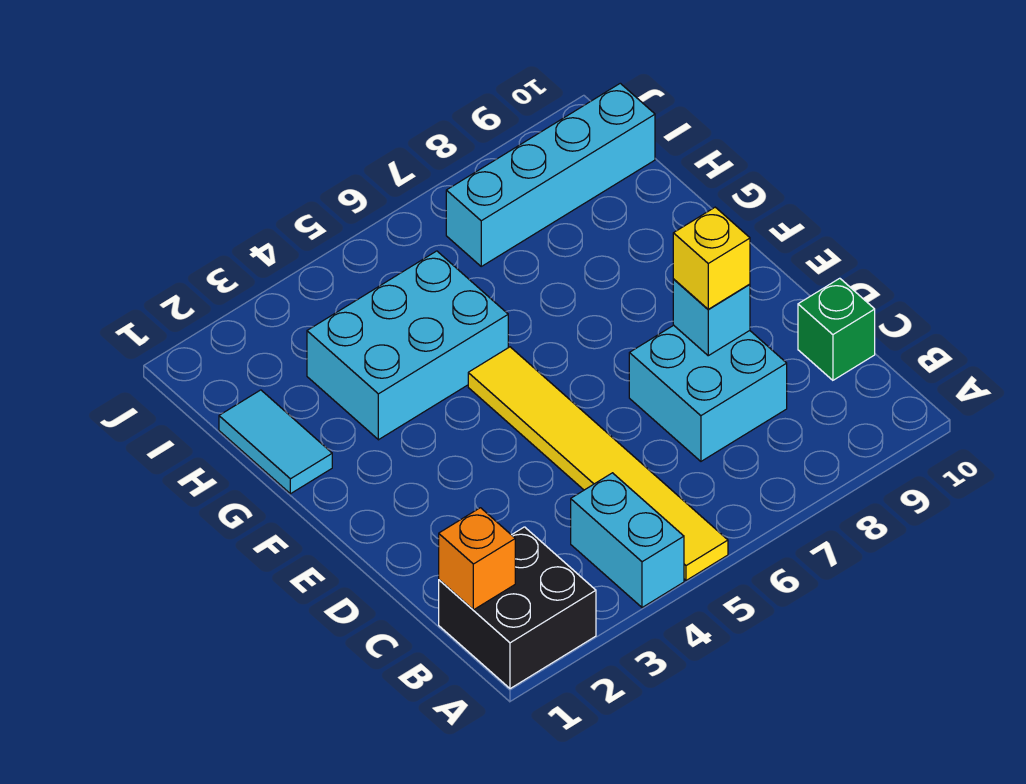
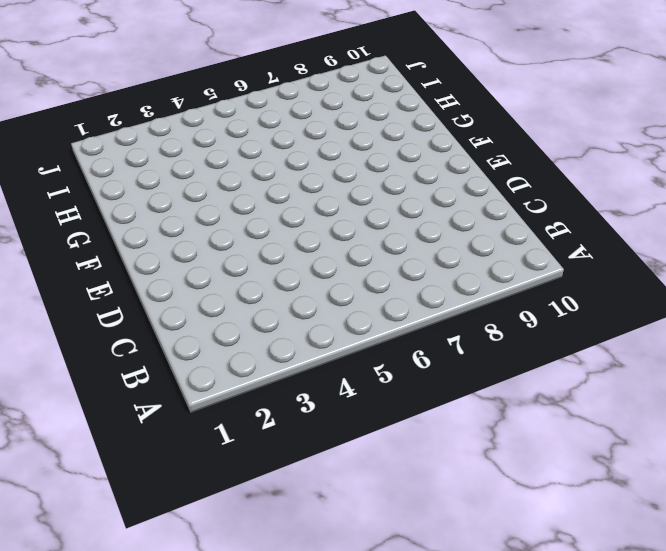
none -> black 2x2 brick [439,527,596,689]
none -> cyan 1x2 brick [571,473,684,608]

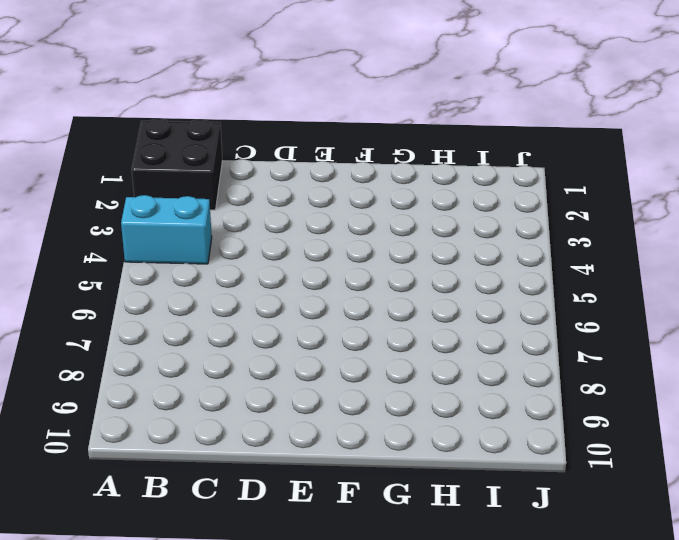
none -> yellow 1x6 tile [468,347,728,580]
none -> cyan 2x2 brick [629,325,787,461]

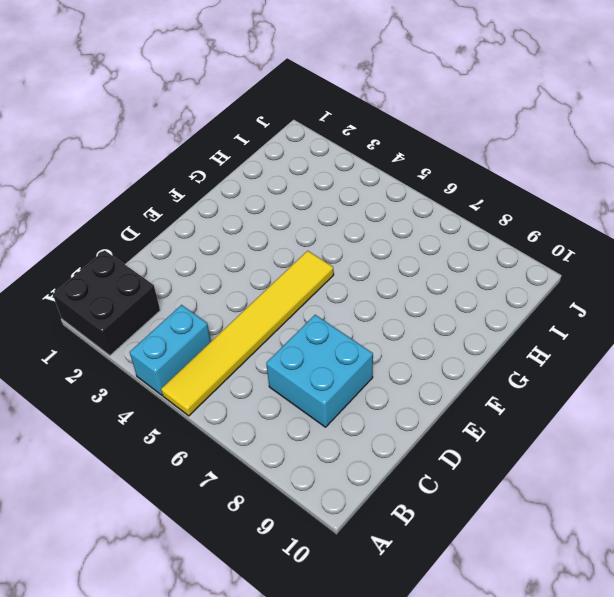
none -> green 1x1 brick [798,278,875,380]
none -> cyan 1x2 tile [219,390,332,494]

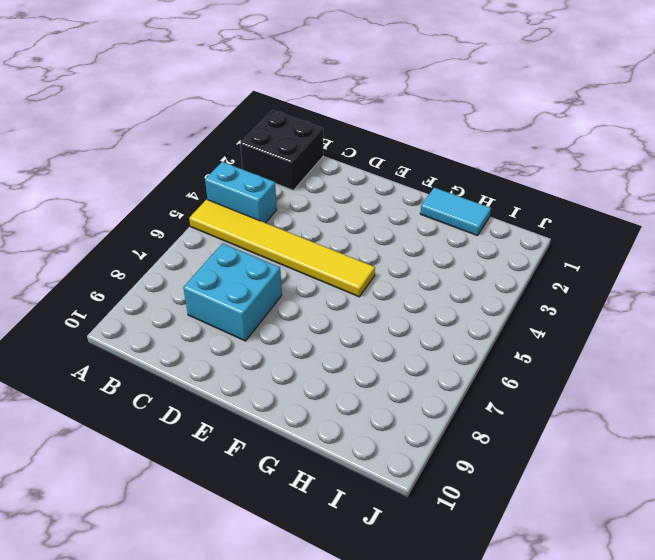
none -> green 1x1 brick [798,278,875,380]
none -> cyan 2x3 brick [307,251,508,440]

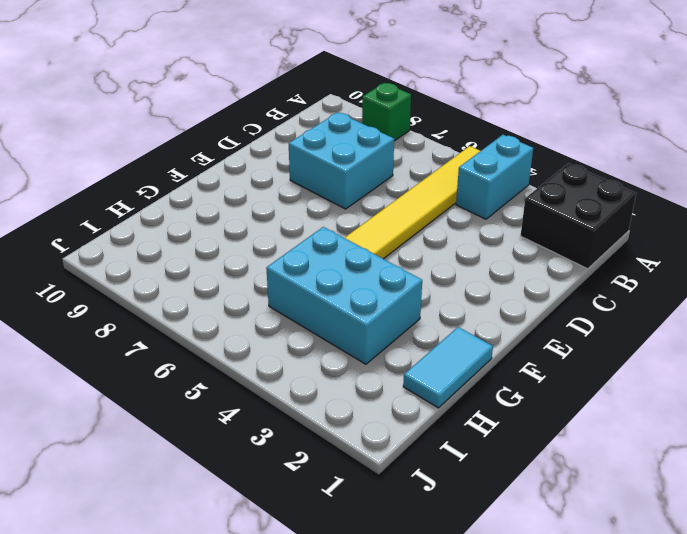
green 1x1 brick [362,83,411,141] -> green 1x1 brick moved to [798,278,875,380]
none -> cyan 1x4 brick [446,83,655,266]
none -> orange 1x1 brick [439,508,515,610]

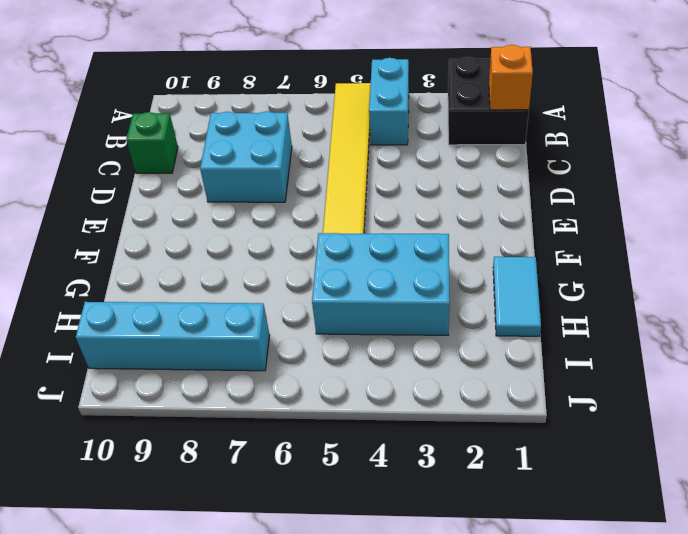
none -> cyan 1x1 brick [673,279,750,356]
none -> yellow 1x1 brick [673,207,750,309]

